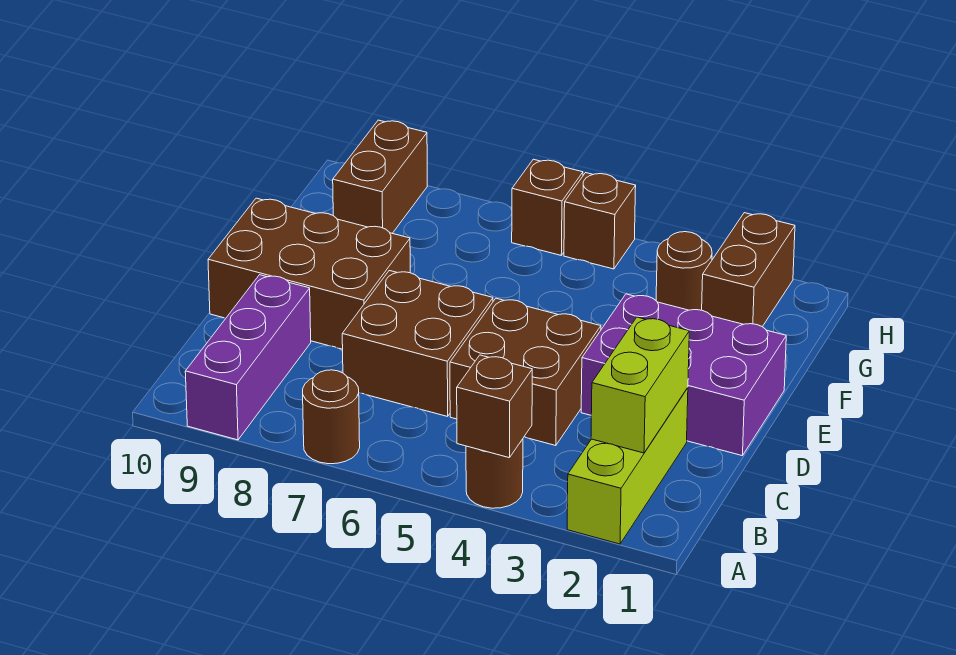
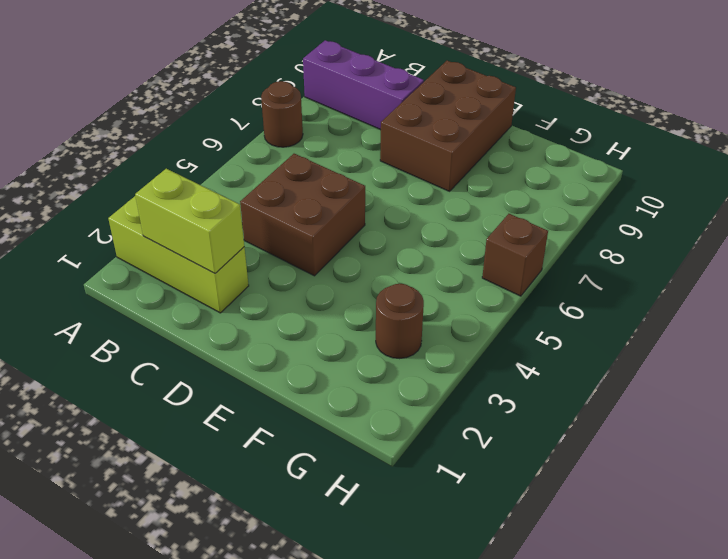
none -> brown 1x1 round brick [466,439,523,508]
none -> brown 2x2 brick [342,271,493,416]
none -> purple 2x3 brick [581,294,786,456]

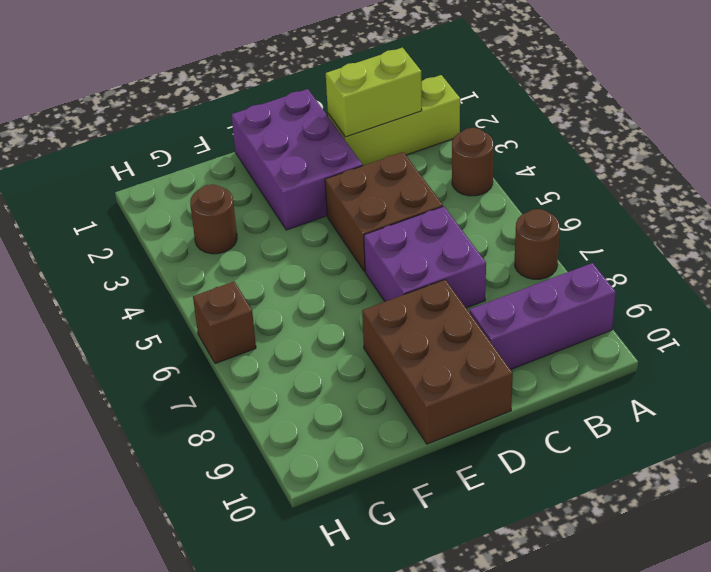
purple 2x2 brick [364,206,486,308] -> brown 2x2 brick [342,271,493,416]
none -> brown 1x2 brick [702,213,795,327]
none -> brown 1x2 brick [333,120,427,233]
none -> brown 1x1 brick [564,173,636,269]

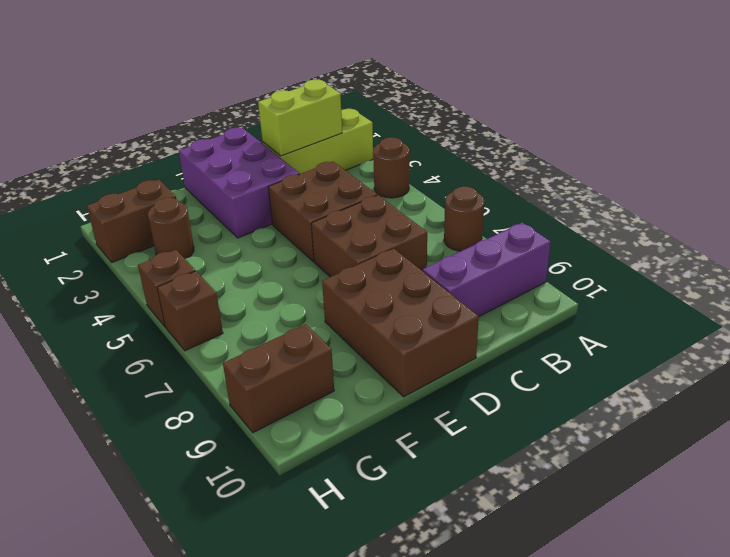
none -> brown 1x1 brick [457,355,532,458]

